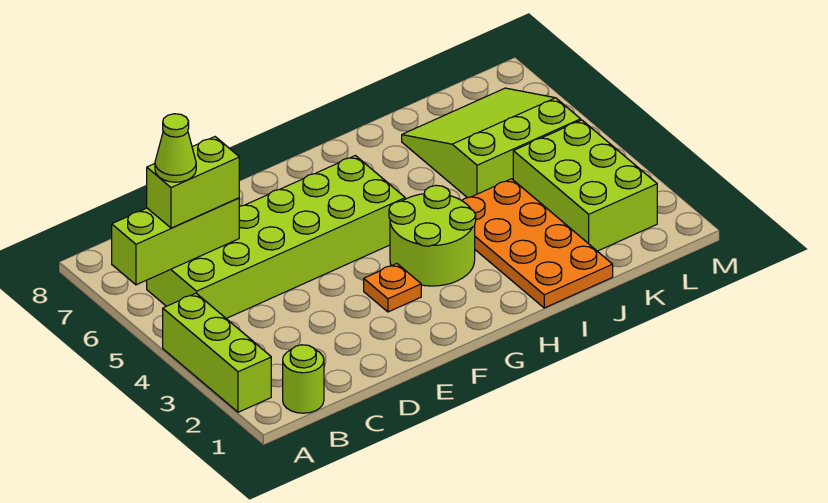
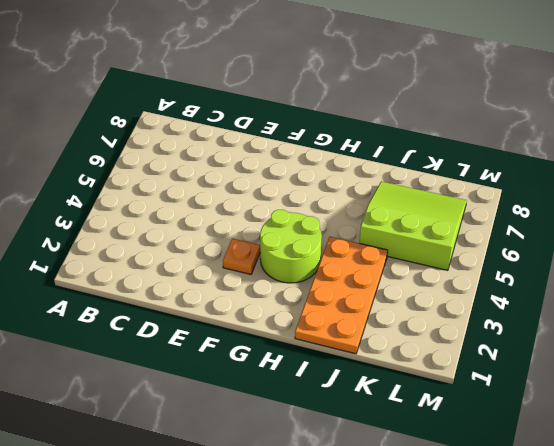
none -> lime 1x3 brick [163,293,271,412]
none -> lime 1x1 round brick [283,345,324,413]

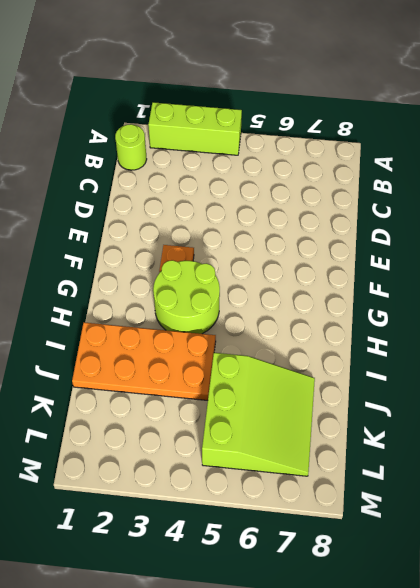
none -> lime 2x6 brick [147,156,405,319]
none -> lime 2x3 brick [513,120,657,251]

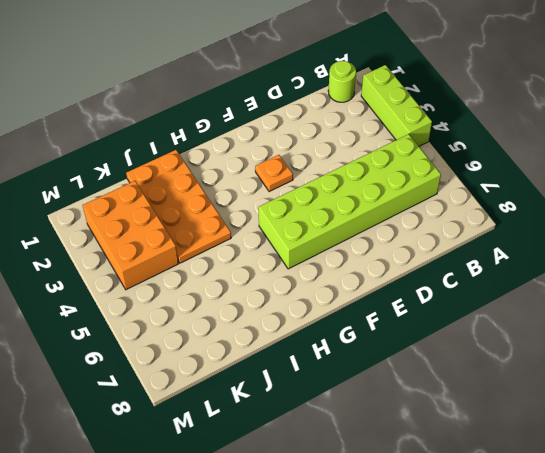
orange 2x3 brick [82,181,178,290] -> lime 2x3 brick [513,120,657,251]
none -> lime 2x2 round brick [389,185,476,286]
none -> lime 3x3 slope [402,88,581,198]

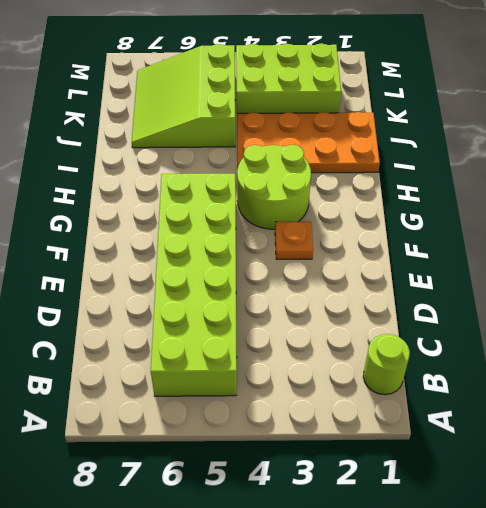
none -> lime 1x3 brick [163,293,271,412]
none -> lime 1x3 brick [112,198,239,285]

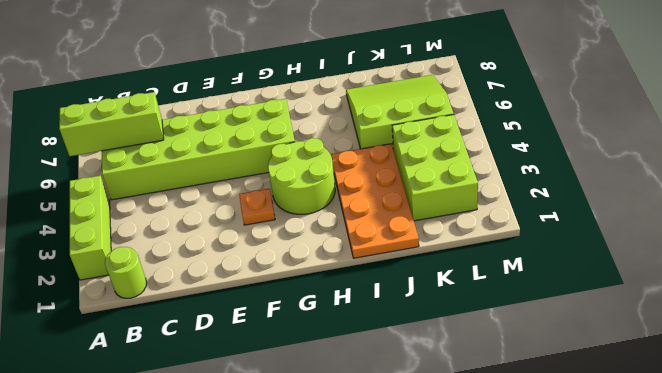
none -> lime 1x2 brick [147,137,239,228]
none -> lime 1x1 cone [155,114,196,182]

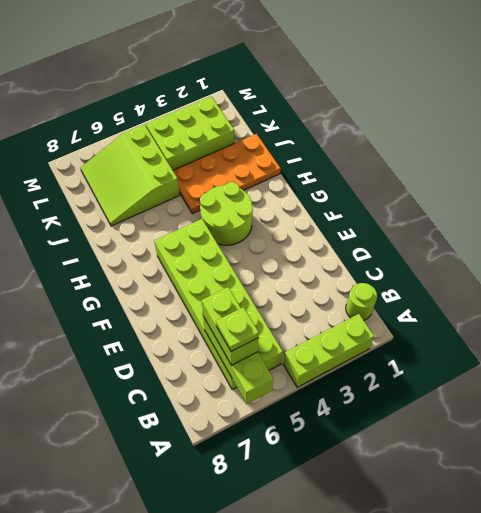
lime 1x1 plate [216,307,259,351] -> lime 1x1 cone [155,114,196,182]
none -> orange 1x1 plate [364,264,421,312]

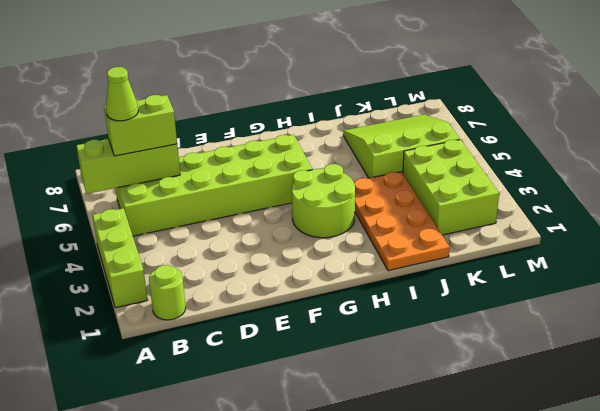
none -> orange 1x1 plate [364,264,421,312]

